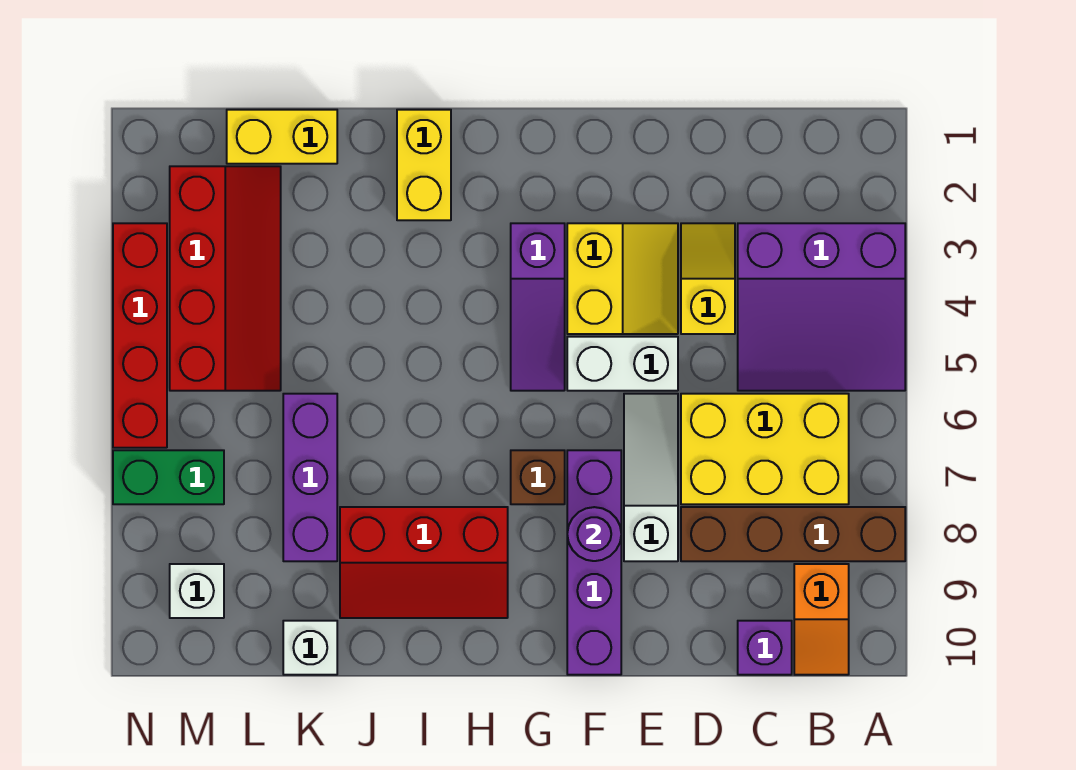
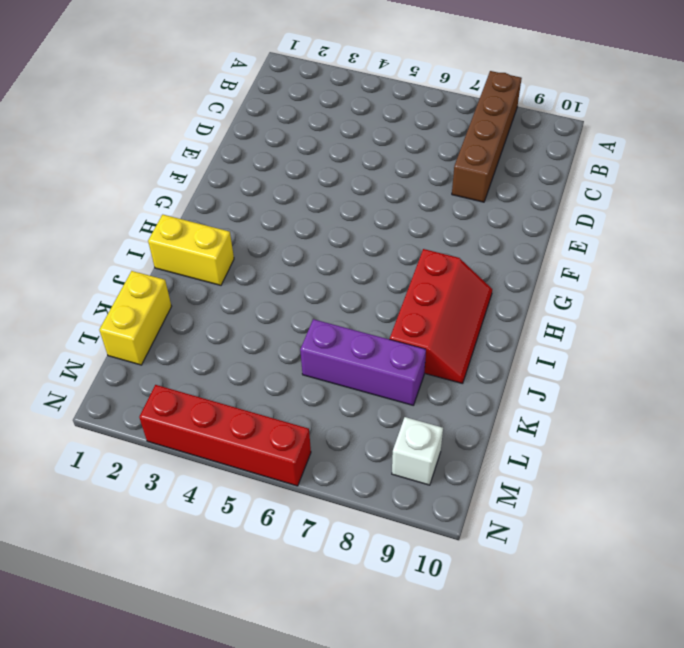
none -> purple 3x3 slope [738,223,905,391]
none -> yellow 2x3 brick [681,394,849,504]
none -> orange 1x2 slope [794,564,849,675]

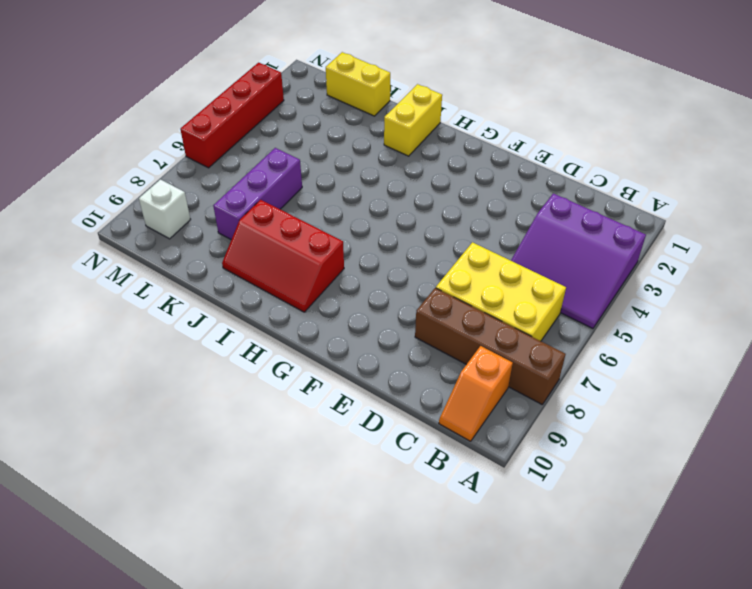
none -> purple 1x1 brick [738,621,792,675]
none -> yellow 1x2 slope [681,223,735,334]
none -> yellow 2x2 slope [567,223,678,334]

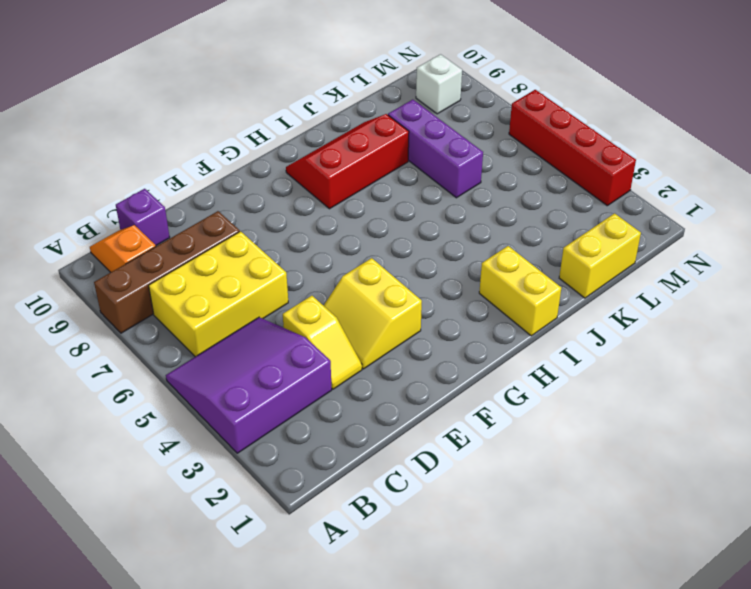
none -> white 1x2 brick [567,337,678,391]
none -> white 1x3 slope [624,394,678,561]
none -> purple 1x4 brick [567,450,621,675]

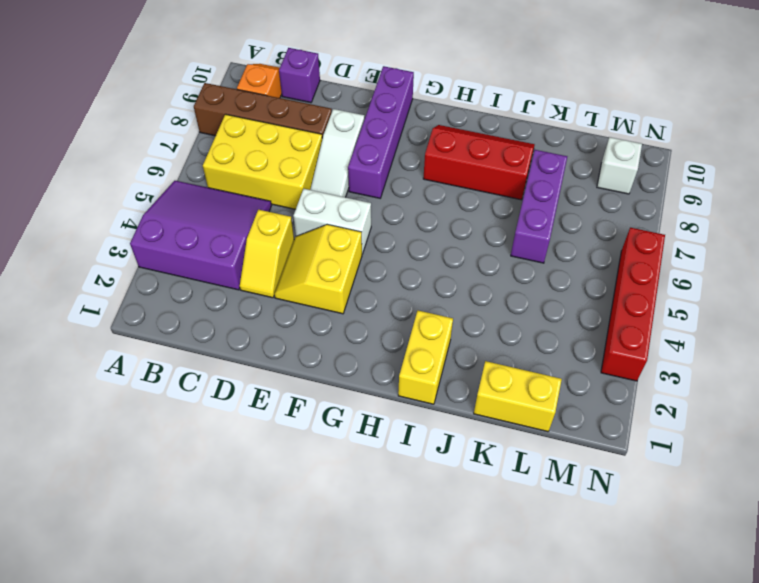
none -> purple 1x3 slope [511,223,565,391]
none -> brown 1x1 brick [511,450,565,504]
none -> white 1x1 brick [283,621,337,675]

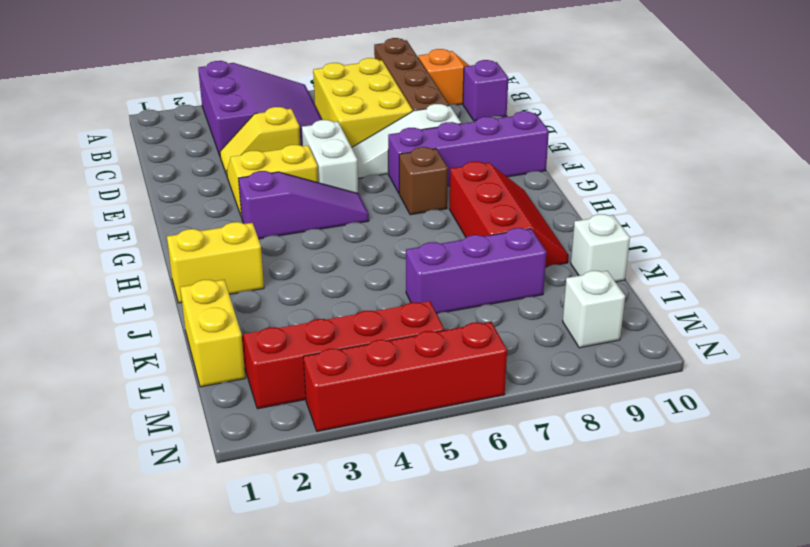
none -> green 1x2 brick [113,450,224,504]
none -> purple 1x1 round brick [567,507,621,561]

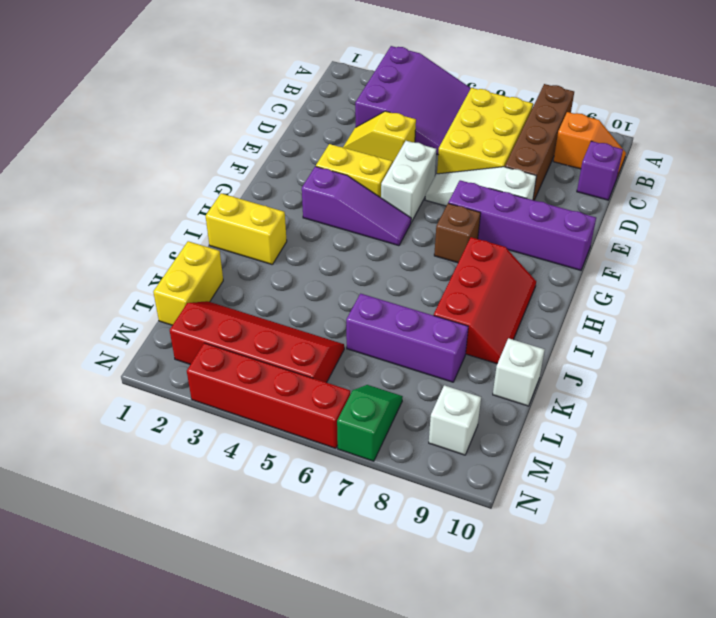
green 1x2 slope [337,385,403,461] -> green 1x2 brick [113,450,224,504]
none -> purple 1x1 round brick [567,507,621,561]

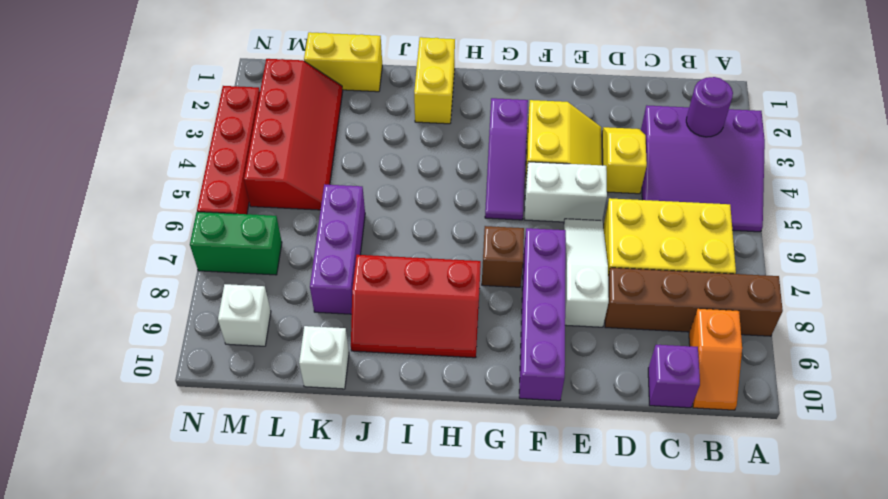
purple 1x1 round brick [686,77,733,137] -> purple 1x1 round brick moved to [567,507,621,561]

